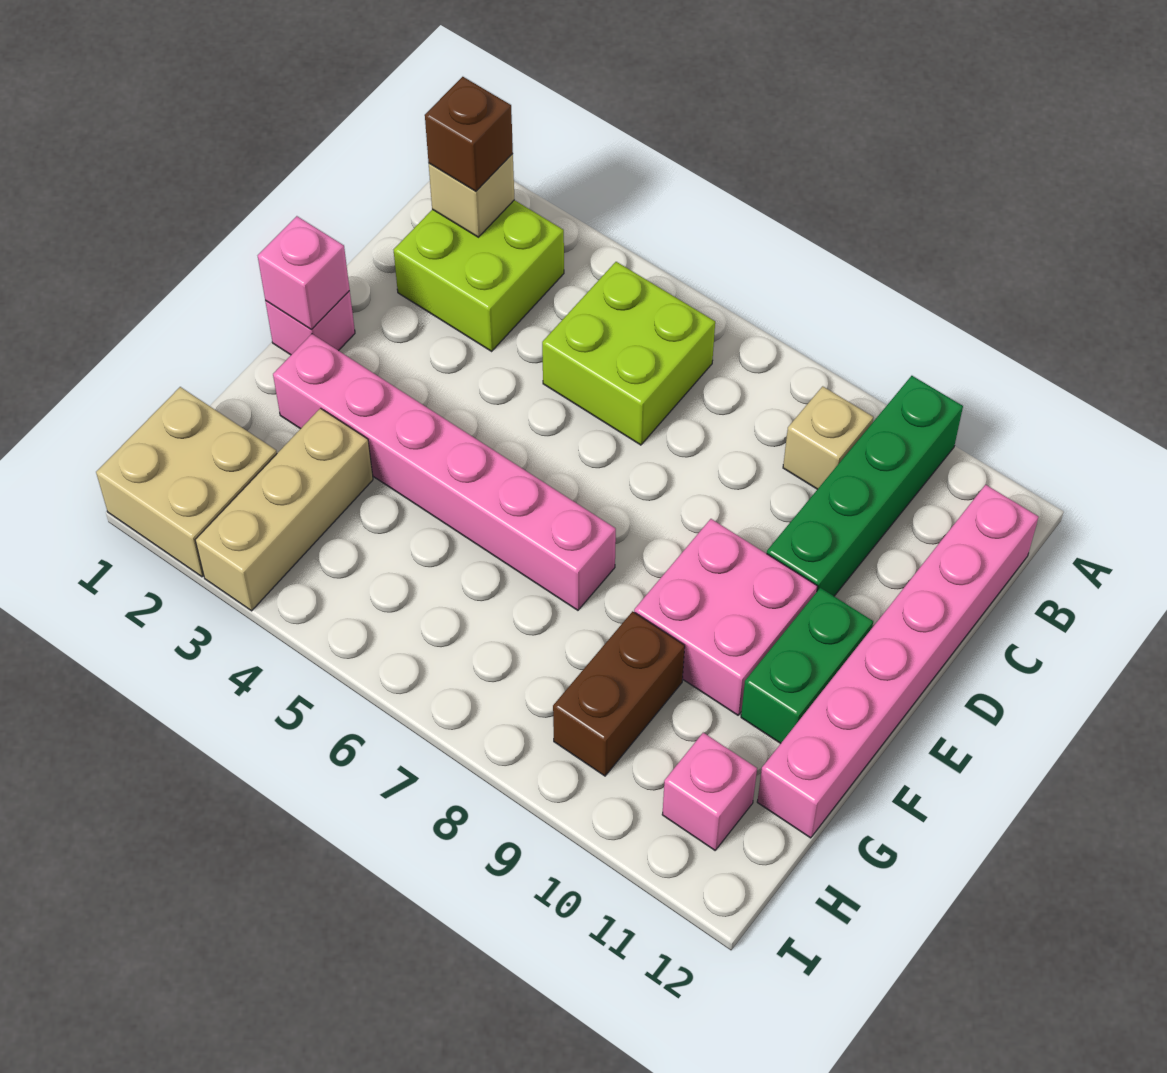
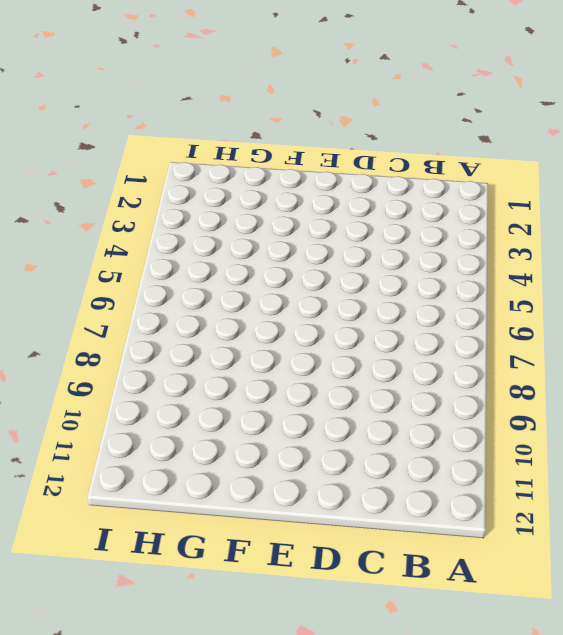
none -> green 1x4 brick [767,376,963,596]
none -> lime 2x2 brick [394,200,564,351]
none -> lime 2x2 brick [542,262,715,445]

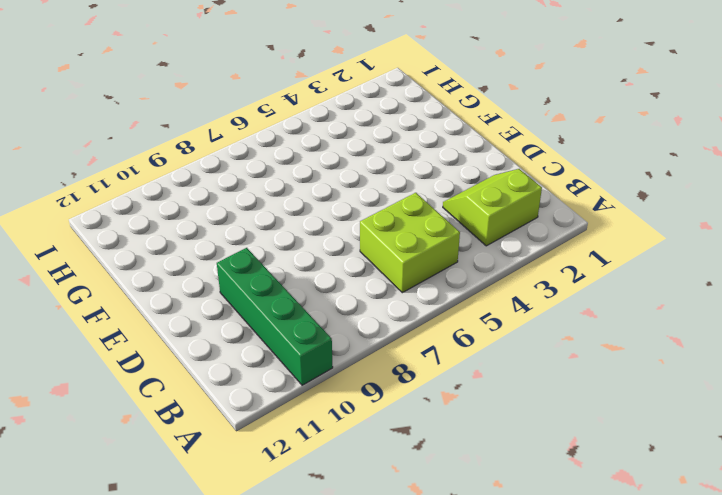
lime 2x2 slope [443,169,542,246] -> lime 2x2 brick [394,200,564,351]
none -> tan 1x1 brick [783,386,873,489]
none -> pink 1x6 brick [757,485,1039,838]
none -> pink 1x1 brick [265,291,355,355]

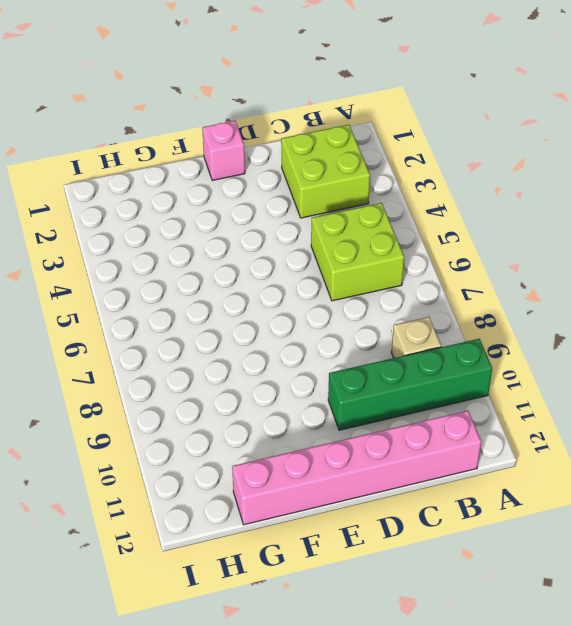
none -> pink 2x2 brick [634,519,817,715]
none -> green 1x2 brick [741,588,873,743]
none -> pink 1x6 brick [273,334,616,610]

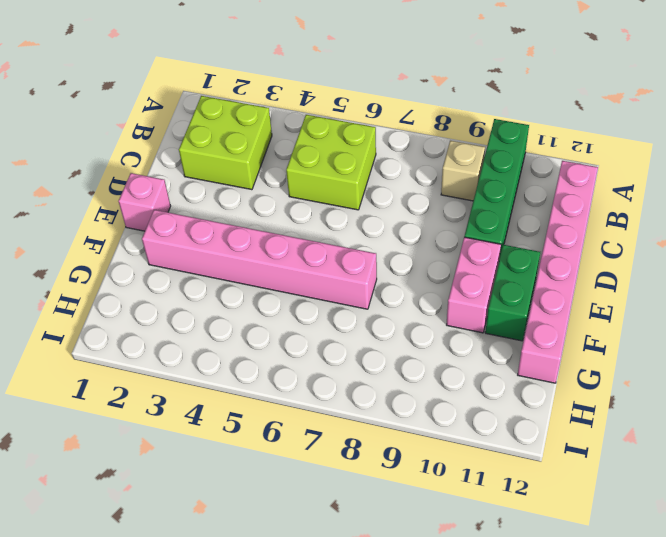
pink 1x2 brick [446,237,501,333] -> pink 2x2 brick [634,519,817,715]
none -> tan 1x3 brick [195,408,373,611]
none -> brown 1x2 brick [553,611,685,776]
none -> tan 2x2 brick [96,387,277,577]

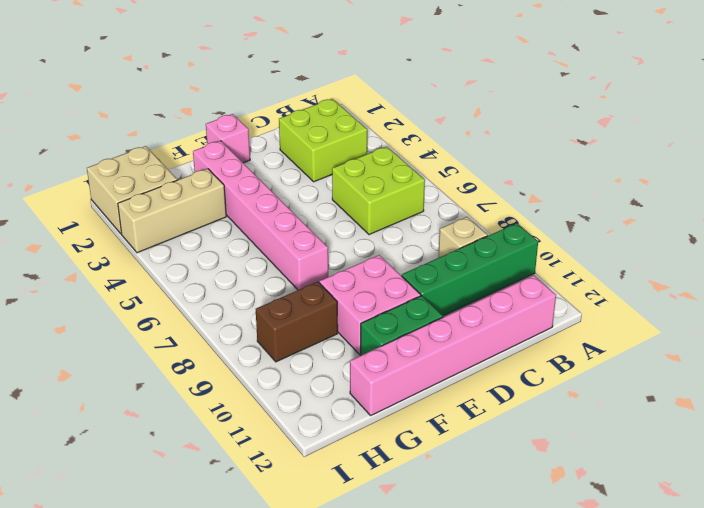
none -> pink 1x1 brick [662,733,757,850]
none -> tan 1x1 brick [429,154,514,237]
none -> pink 1x1 brick [258,216,350,330]

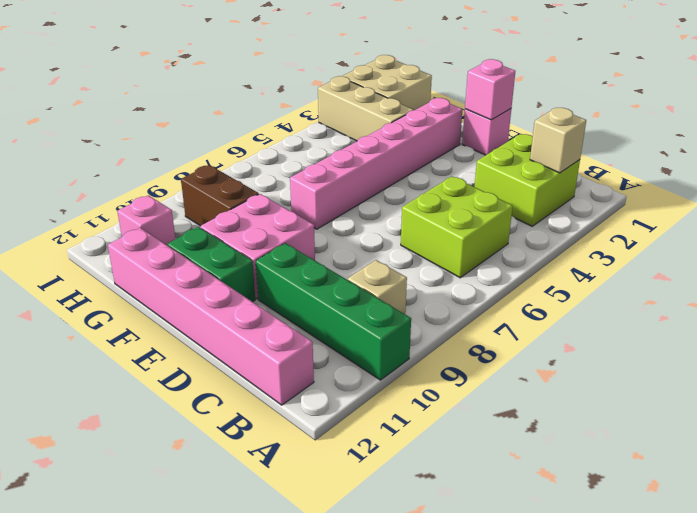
none -> brown 1x1 brick [425,77,513,191]

